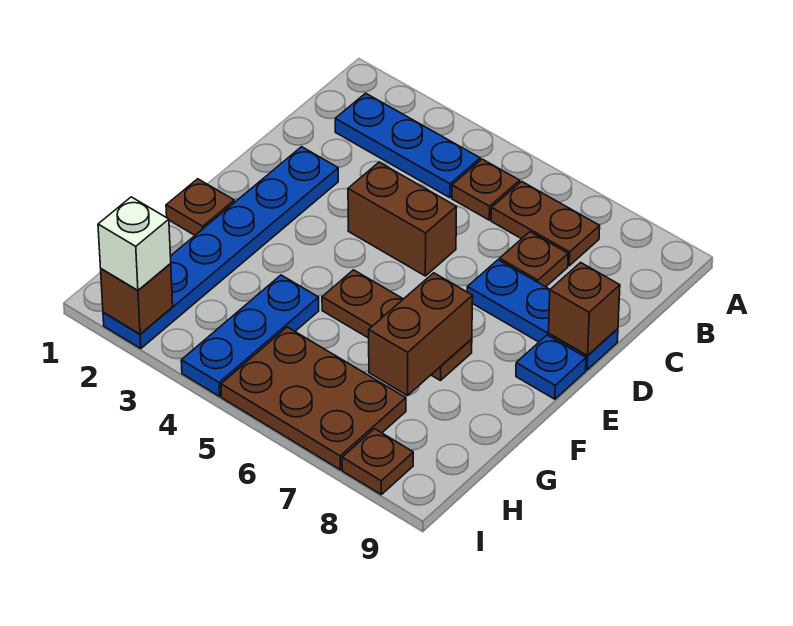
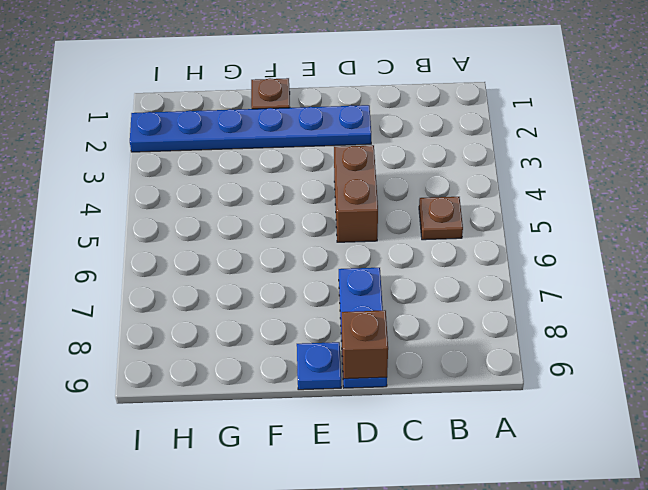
none -> blue 1x3 plate [335,93,480,198]
none -> brown 1x2 plate [491,181,600,266]
none -> brown 1x1 plate [500,232,568,287]

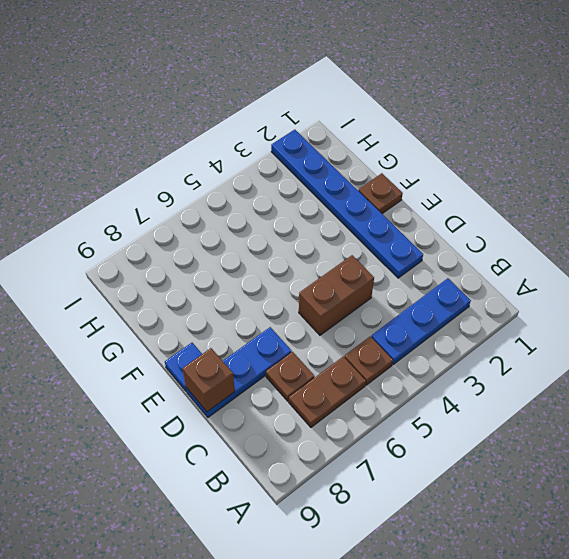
none -> brown 1x3 plate [322,270,472,381]
none -> blue 1x3 plate [181,275,319,396]
none -> brown 2x3 plate [221,327,406,470]

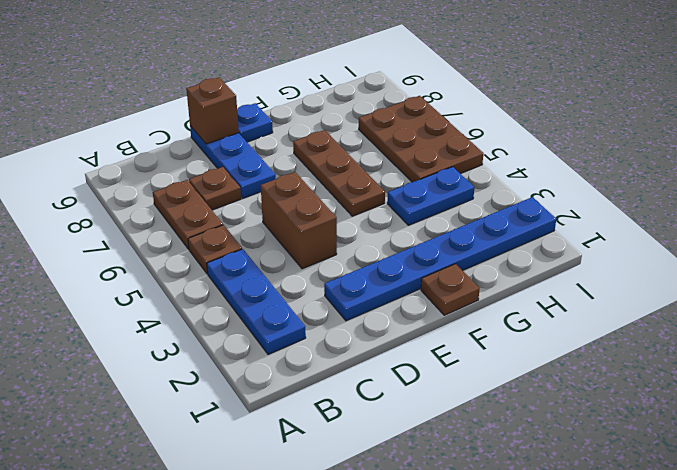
blue 1x2 plate [387,167,474,225] -> blue 1x3 plate [181,275,319,396]
none -> brown 1x1 plate [342,429,413,494]
none -> brown 1x2 brick [369,273,473,396]
none -> brown 1x1 brick [101,263,173,334]

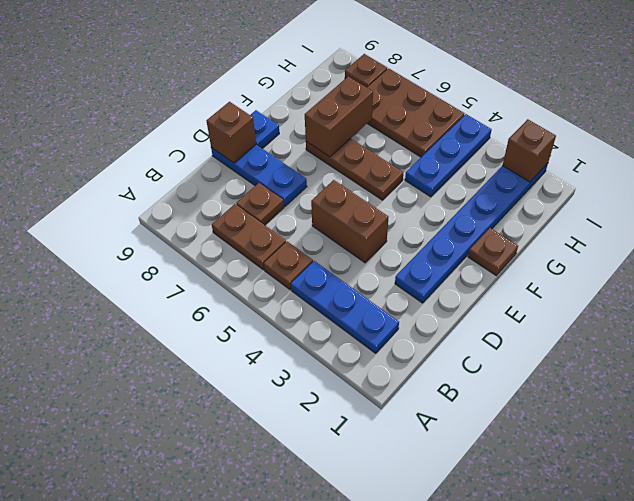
none -> white 1x1 brick [98,197,171,290]

